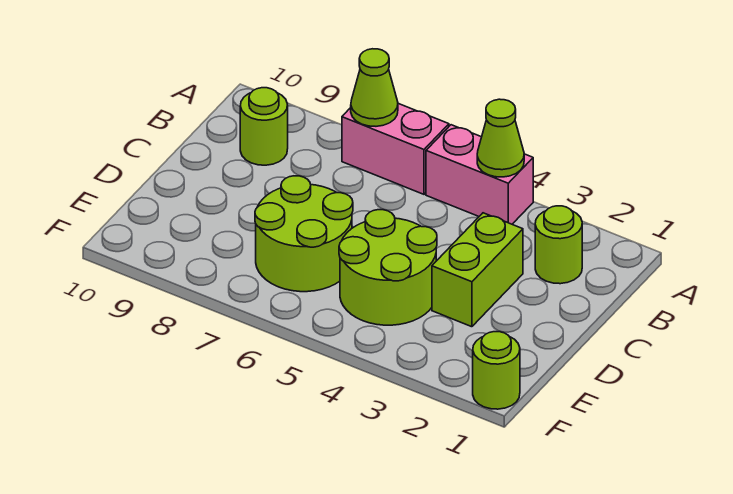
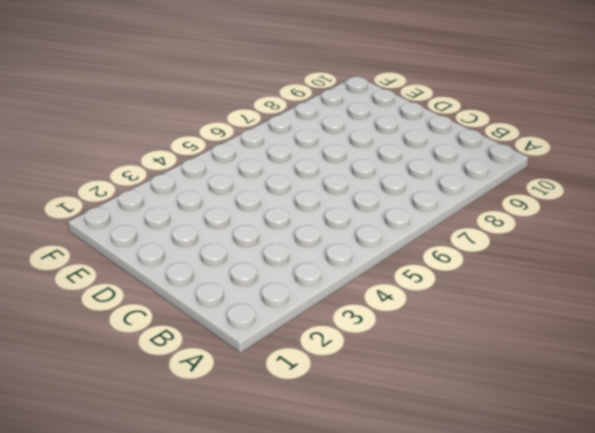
none -> pink 1x2 brick [426,125,533,224]
none -> pink 1x2 brick [342,104,449,194]

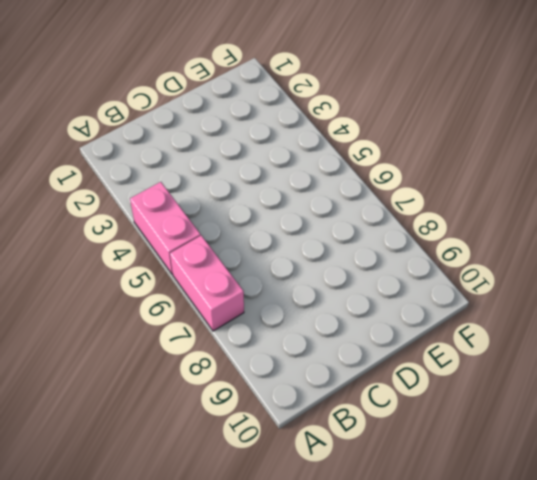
none -> lime 1x1 round brick [535,206,582,284]
none -> lime 1x1 round brick [240,88,288,165]

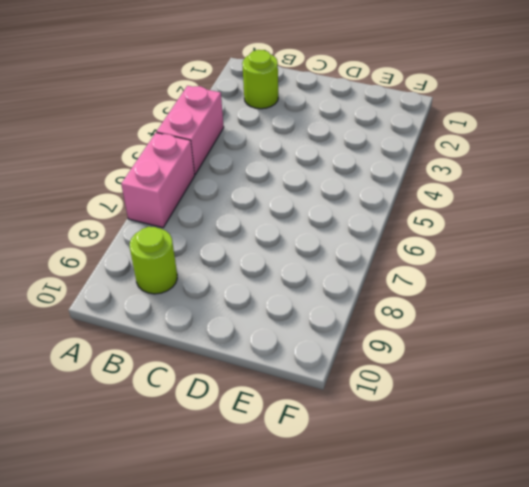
none -> lime 1x2 brick [432,213,523,327]
none -> lime 2x2 round brick [339,210,437,325]

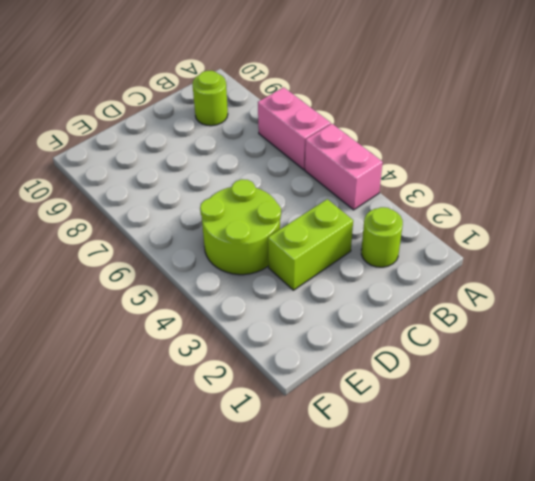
none -> lime 2x2 round brick [255,176,353,292]
none -> lime 1x1 round brick [473,332,520,409]

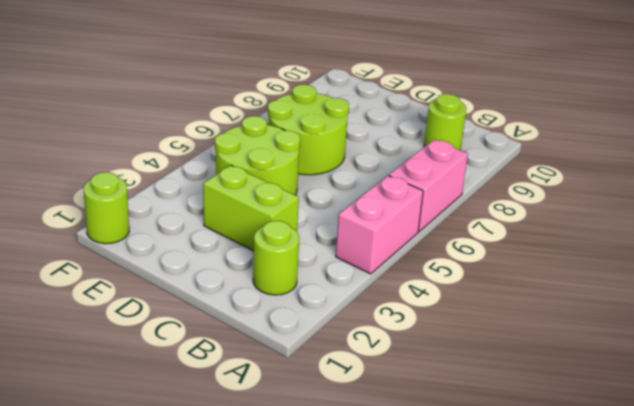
none -> lime 1x1 cone [477,99,524,177]
none -> lime 1x1 cone [351,49,398,126]

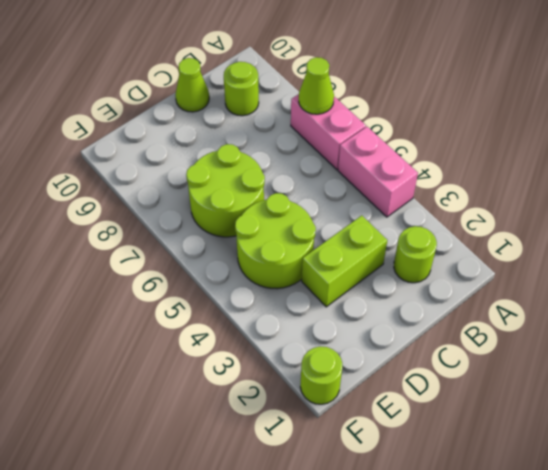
lime 1x1 cone [175,58,209,112] -> lime 1x1 cone moved to [477,99,524,177]

